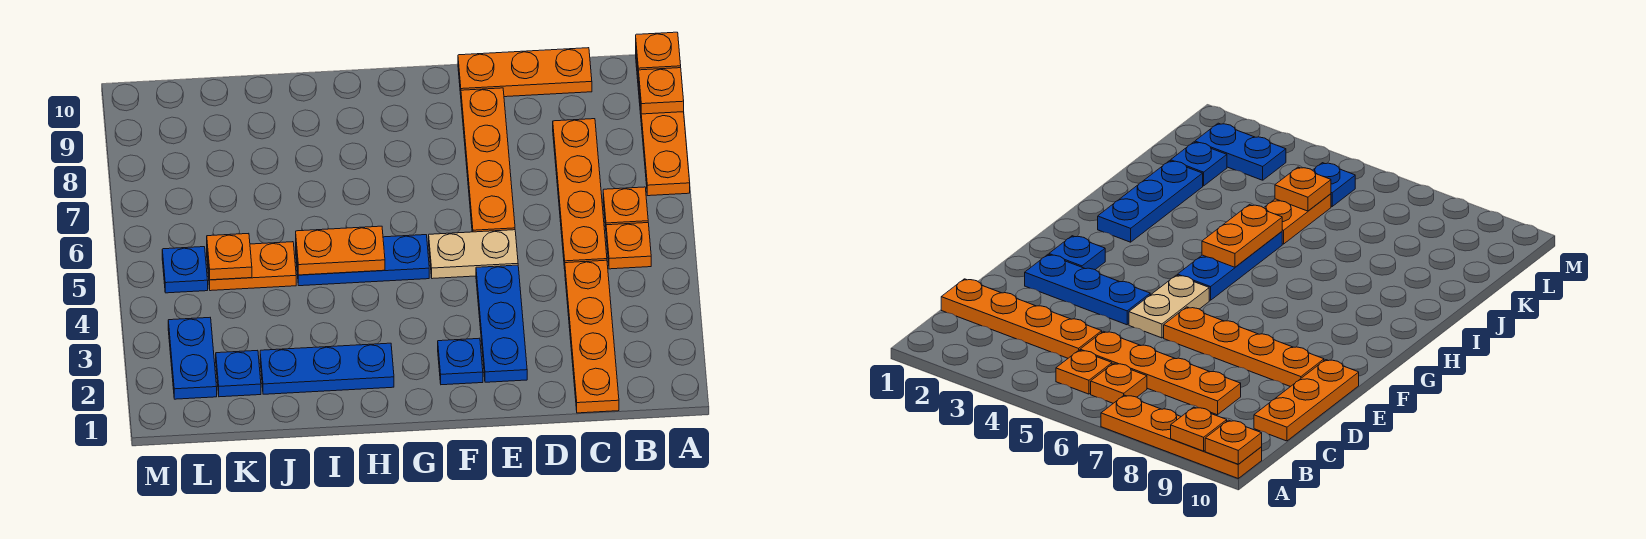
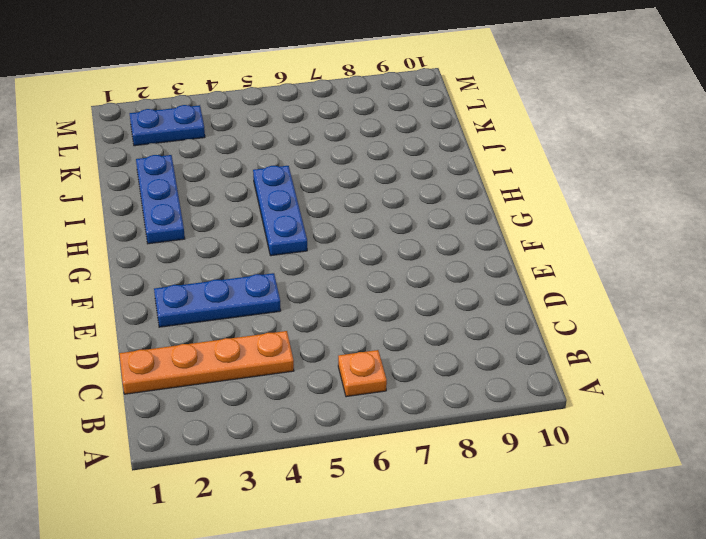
none -> orange 1x4 plate [636,57,690,196]
none -> orange 1x1 plate [606,223,651,269]
none -> orange 1x4 plate [553,119,607,269]

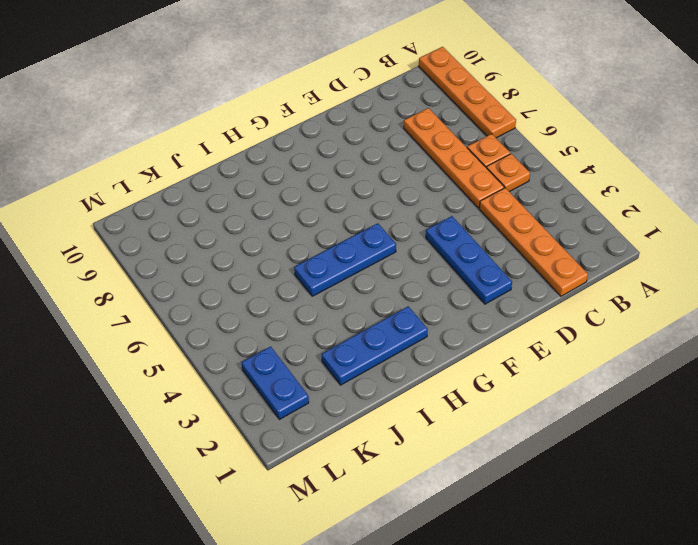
none -> orange 1x3 plate [458,48,592,97]
none -> tan 1x2 plate [429,230,518,279]
none -> orange 1x4 plate [461,88,515,232]

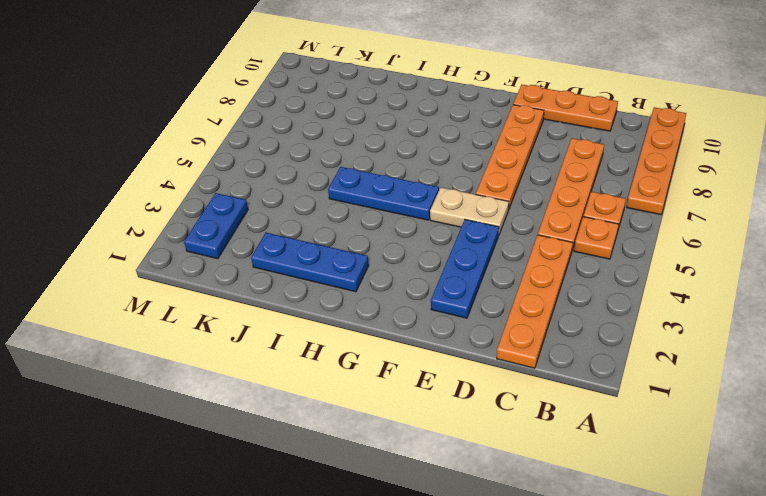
none -> blue 1x1 plate [438,338,483,385]
none -> orange 1x2 plate [207,242,296,291]
none -> blue 1x1 plate [216,350,261,397]

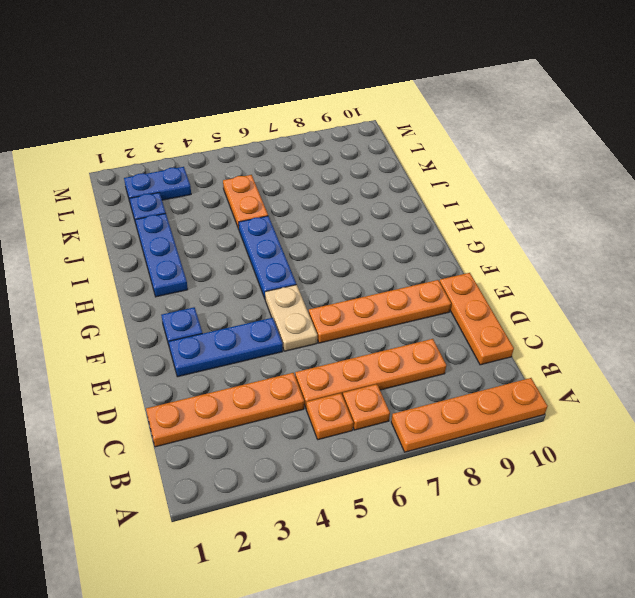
none -> blue 1x1 plate [162,247,208,293]
none -> orange 1x1 plate [638,68,684,114]
none -> orange 1x1 plate [636,32,681,78]

